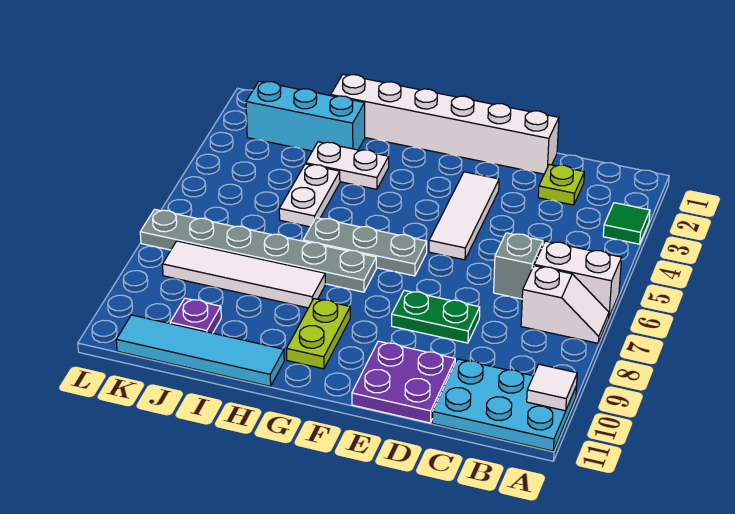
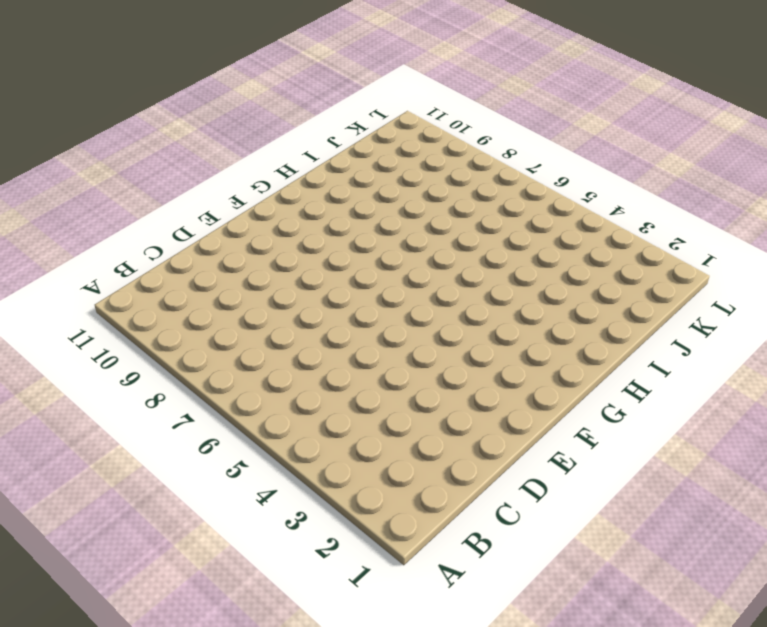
none -> green 1x1 tile [603,203,650,244]
none -> white 1x2 brick [534,241,622,317]
none -> white 1x2 slope [521,266,609,343]

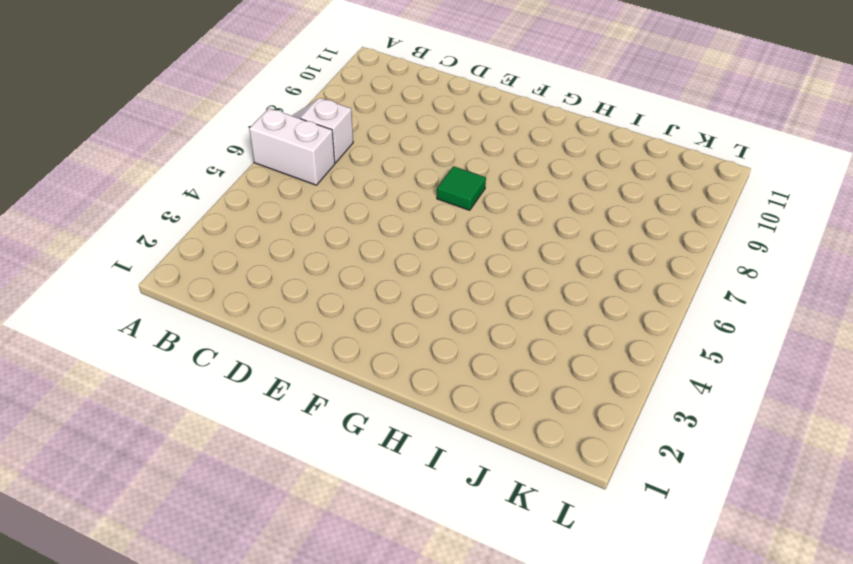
green 1x1 tile [437,166,486,210] -> green 1x1 tile moved to [603,203,650,244]
none -> cyan 2x3 plate [432,359,576,451]
none -> lime 1x1 plate [538,165,584,205]
none -> grey 1x1 brick [494,233,543,299]

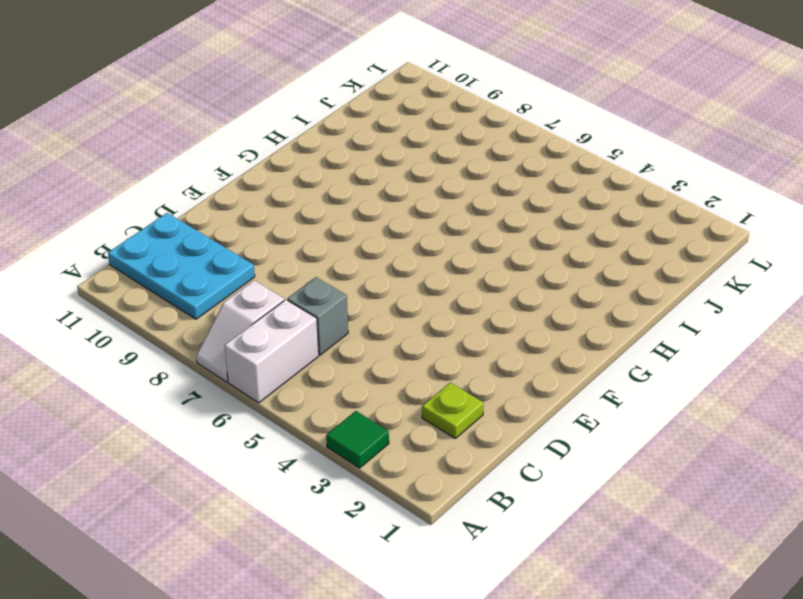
cyan 2x3 plate [108,213,255,319] -> cyan 2x3 plate turned to [432,359,576,451]
none -> white 1x6 brick [331,74,559,174]
none -> green 1x2 plate [392,290,480,343]
none -> purple 2x2 plate [352,341,455,423]

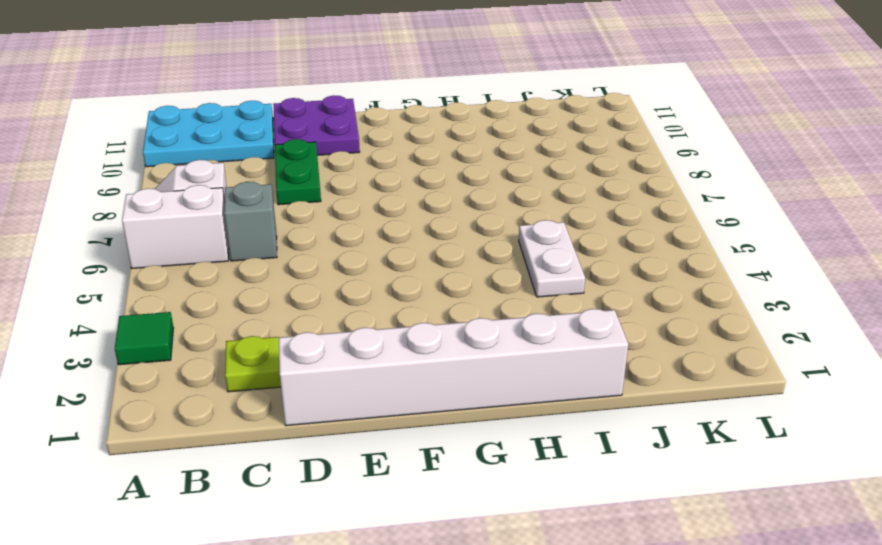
green 1x2 plate [275,139,321,205] -> green 1x2 plate turned to [392,290,480,343]
none -> white 1x3 tile [429,172,499,260]
none -> grey 1x3 plate [303,218,427,276]
none -> grey 1x6 plate [140,209,376,292]

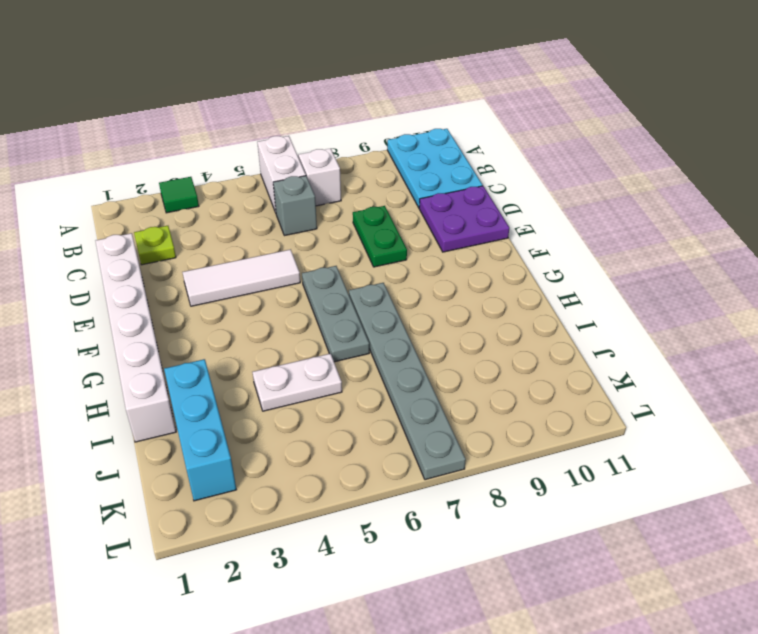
none -> lime 1x2 plate [287,299,350,369]
none -> white 1x2 plate [306,142,389,189]
none -> white 1x4 tile [163,241,325,308]

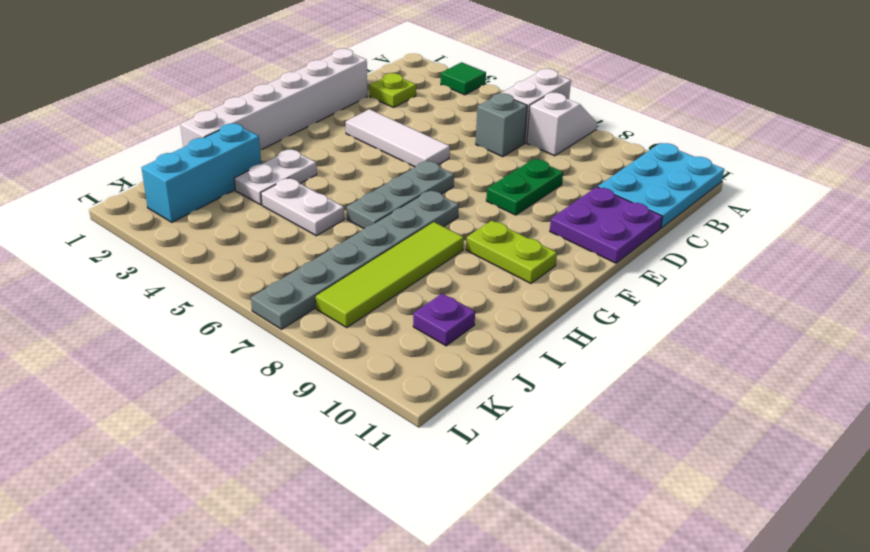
lime 1x4 tile [316,222,464,327] -> white 1x4 tile [163,241,325,308]
none -> cyan 1x4 tile [116,315,284,386]
none -> white 1x1 tile [527,364,577,411]

